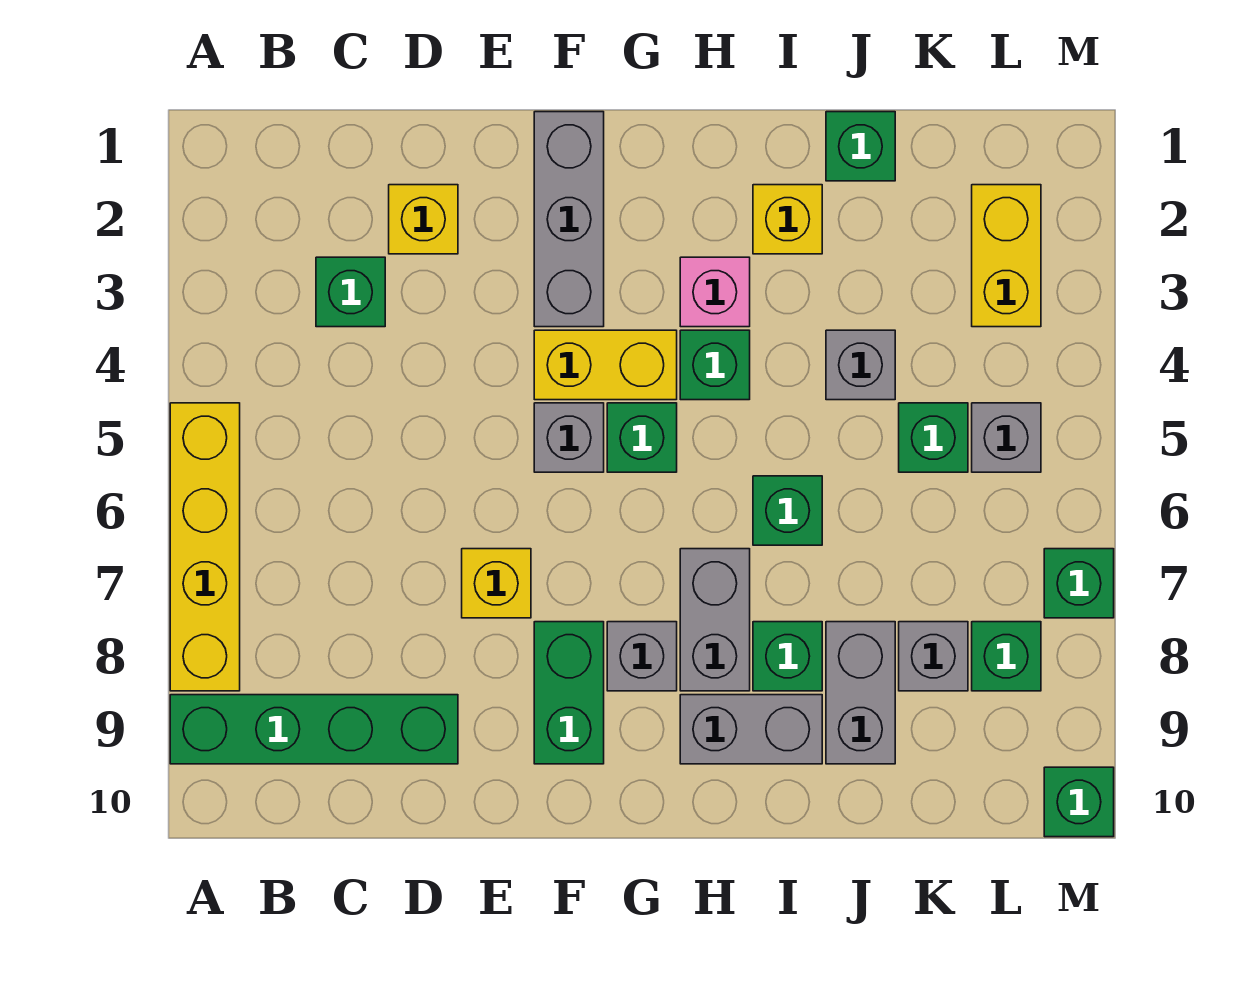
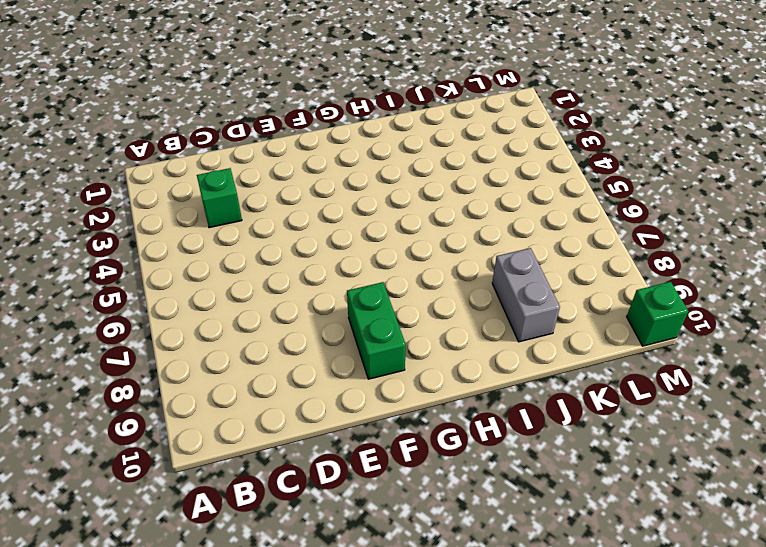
none -> yellow 1x4 brick [170,403,240,691]
none -> green 1x4 brick [170,695,458,764]
none -> yellow 1x1 brick [389,185,458,254]

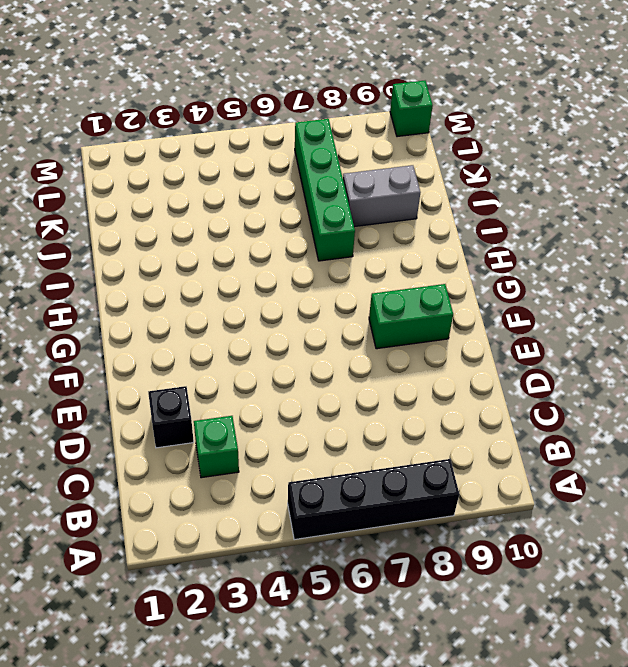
black 1x4 brick [288,459,459,540] -> yellow 1x4 brick [170,403,240,691]
black 1x1 brick [148,386,194,448] -> yellow 1x1 brick [389,185,458,254]
green 1x4 brick [295,119,355,261] -> green 1x4 brick moved to [170,695,458,764]
none -> yellow 1x1 brick [462,549,531,618]
none -> grey 1x3 brick [534,112,604,327]
none -> yellow 1x2 brick [534,330,677,400]

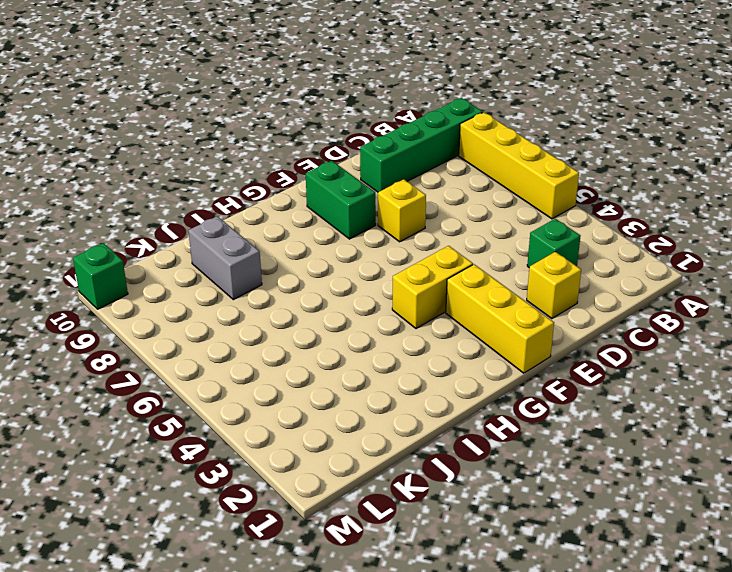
yellow 1x3 brick [446,264,554,373] -> grey 1x3 brick [534,112,604,327]
none -> grey 1x1 brick [534,403,604,472]
none -> green 1x1 brick [607,403,677,472]
none -> grey 1x1 brick [607,622,677,691]

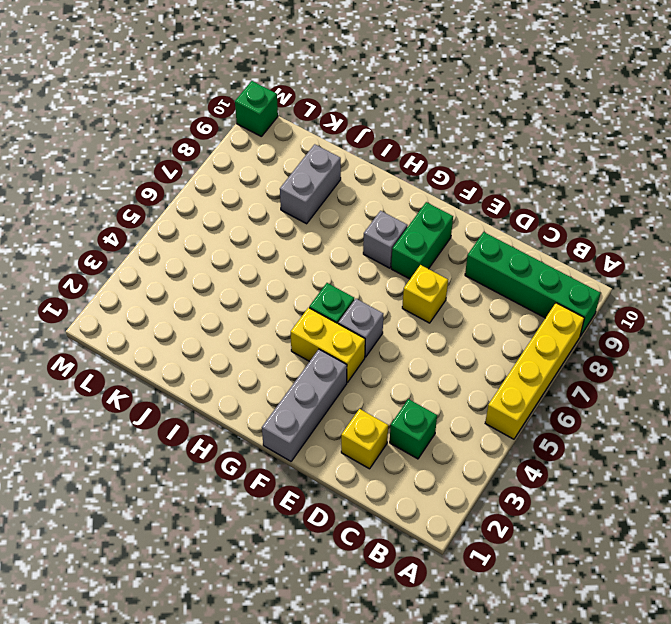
none -> pink 1x1 brick [680,257,750,327]
none -> green 1x1 brick [680,330,750,400]
none -> grey 1x2 brick [680,549,750,691]

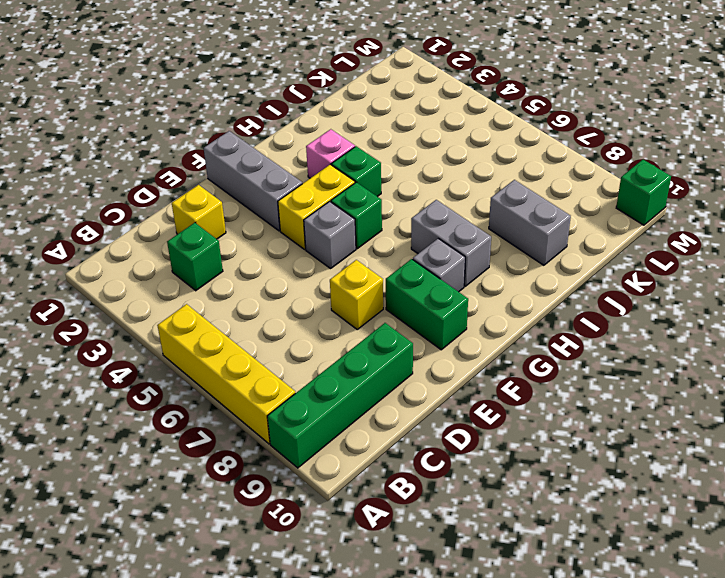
none -> grey 1x2 brick [680,695,822,764]
none -> yellow 1x1 brick [753,185,822,254]
none -> green 1x1 brick [753,476,822,545]

